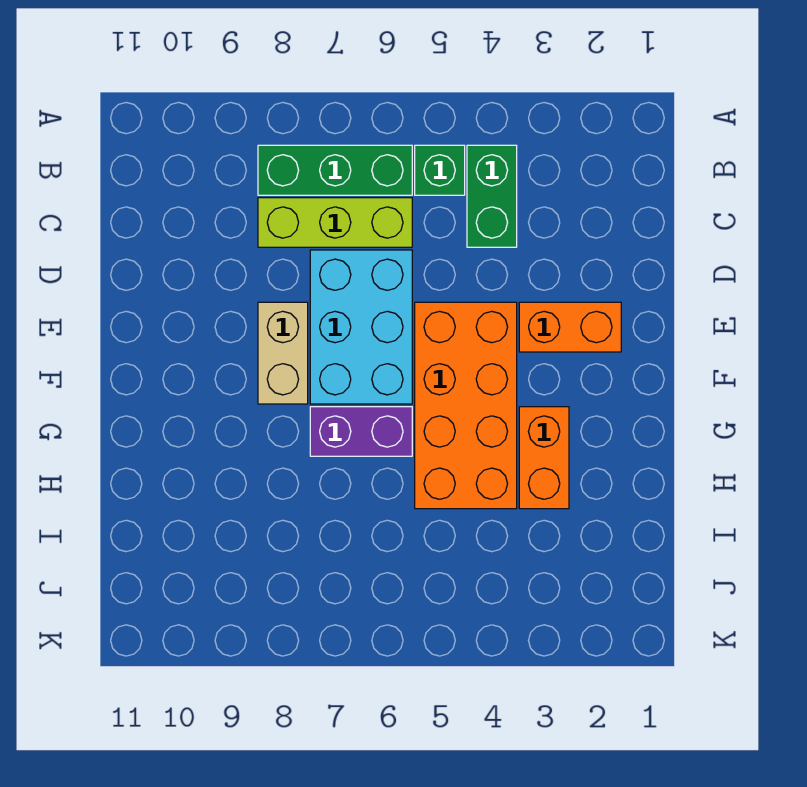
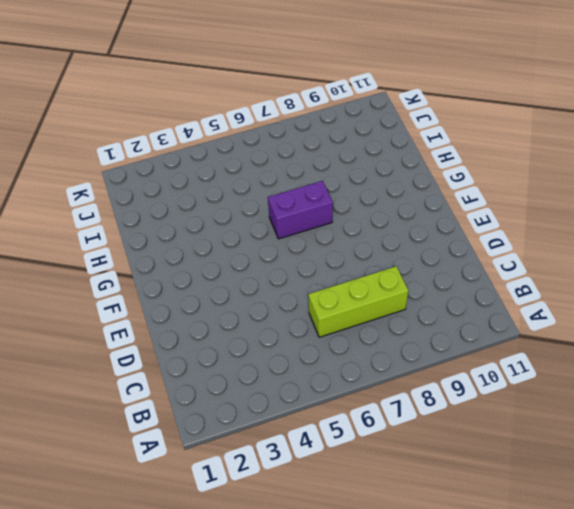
none -> green 1x2 brick [467,145,517,247]
none -> green 1x1 brick [415,145,465,195]

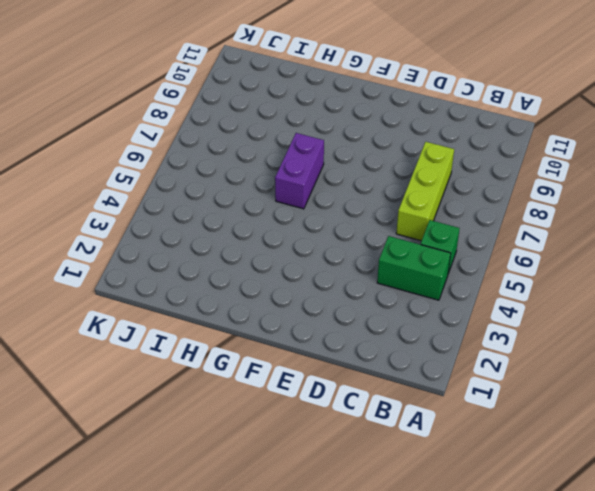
none -> green 1x3 brick [258,145,412,195]
none -> cyan 2x3 brick [310,250,412,404]

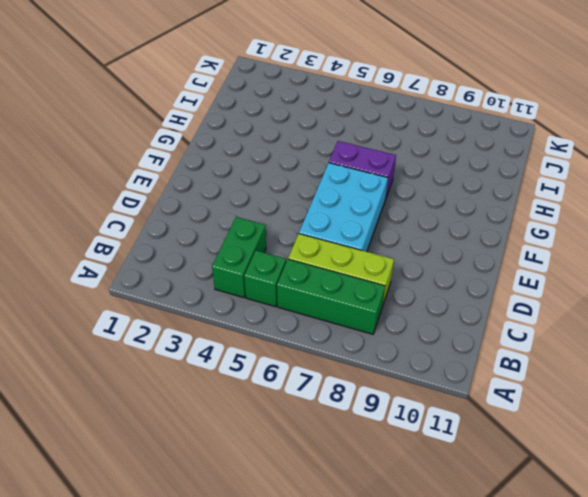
none -> orange 1x2 brick [519,302,621,352]
none -> orange 2x4 brick [415,302,517,509]

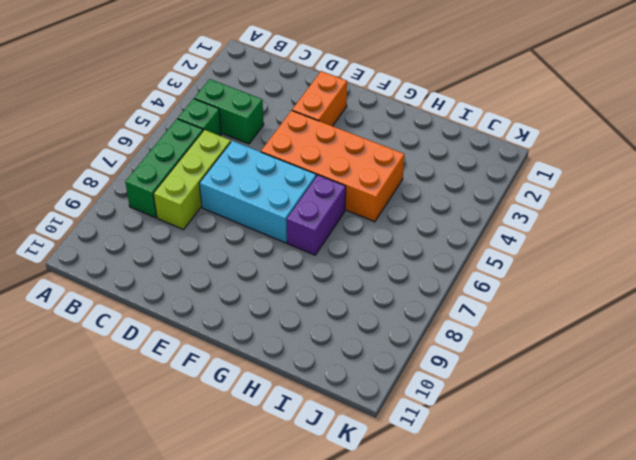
none -> tan 1x2 brick [258,302,308,404]
none -> orange 1x2 brick [519,407,569,509]

